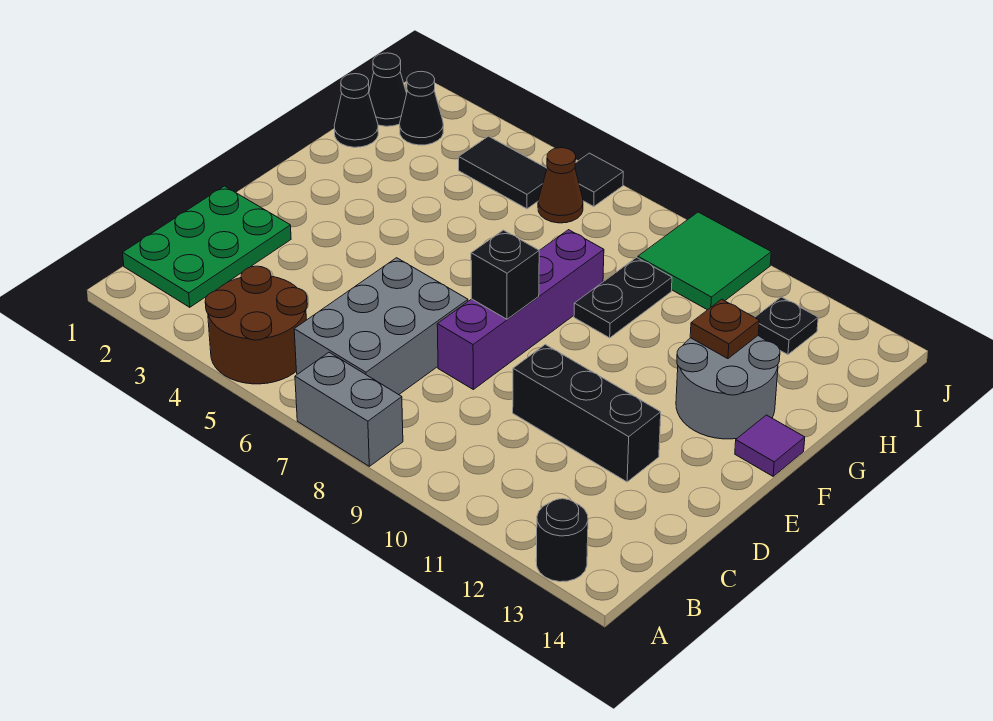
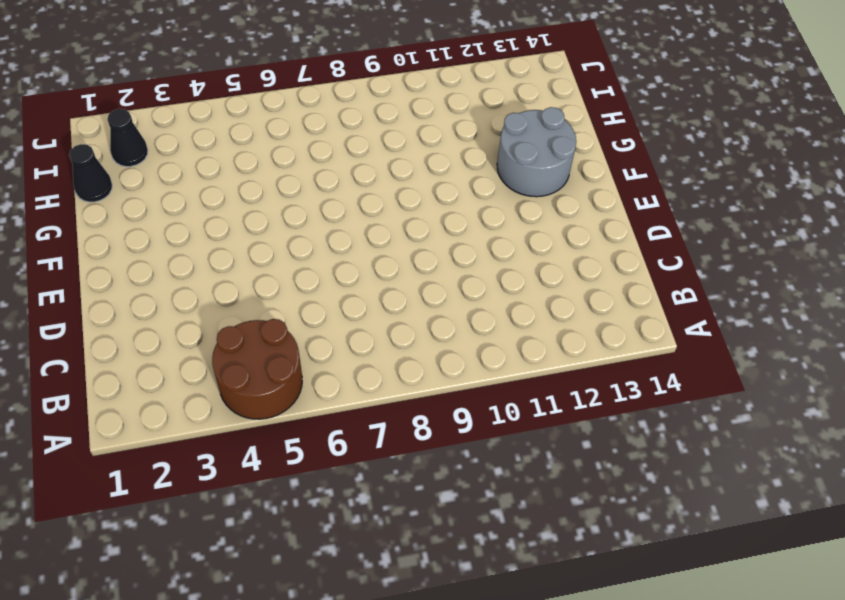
none -> grey 1x2 brick [295,352,403,466]
none -> black 1x1 round brick [536,499,588,582]
none -> green 2x3 plate [123,186,291,307]

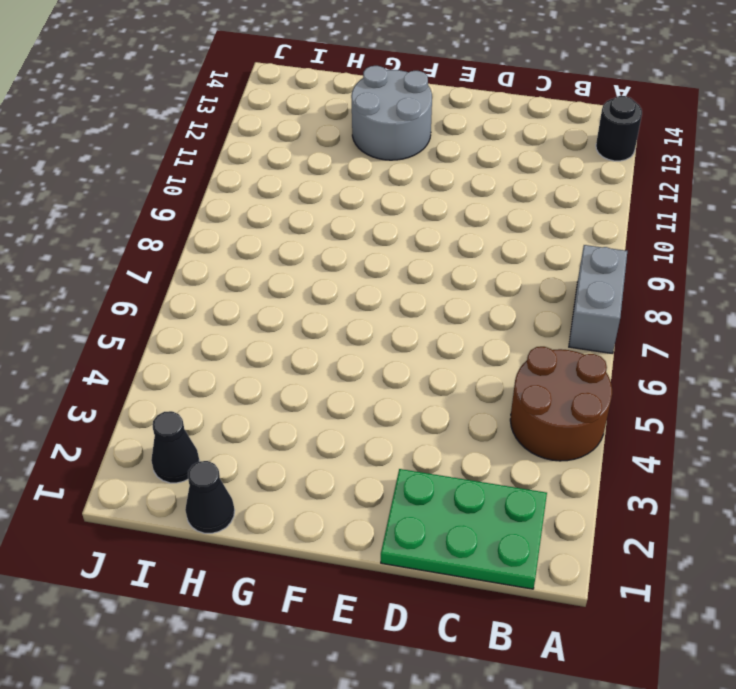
none -> grey 2x3 brick [294,258,468,395]
none -> purple 1x4 brick [437,230,604,389]
none -> black 1x3 brick [513,345,661,482]

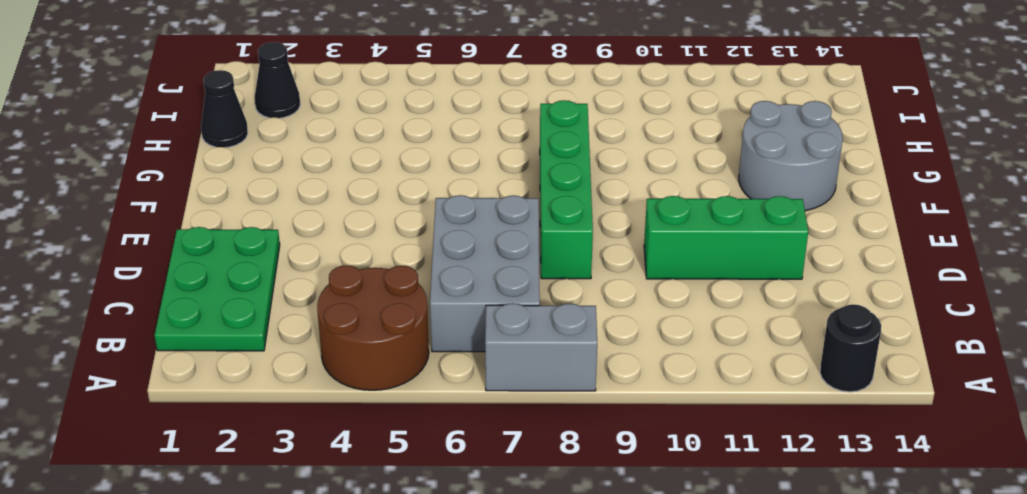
green 1x4 brick [540,100,593,279] -> purple 1x4 brick [437,230,604,389]
green 1x3 brick [644,196,808,279] -> black 1x3 brick [513,345,661,482]
none -> purple 1x1 tile [735,415,805,476]
none -> black 1x2 plate [574,258,672,338]
none -> black 1x1 cone [369,53,407,126]

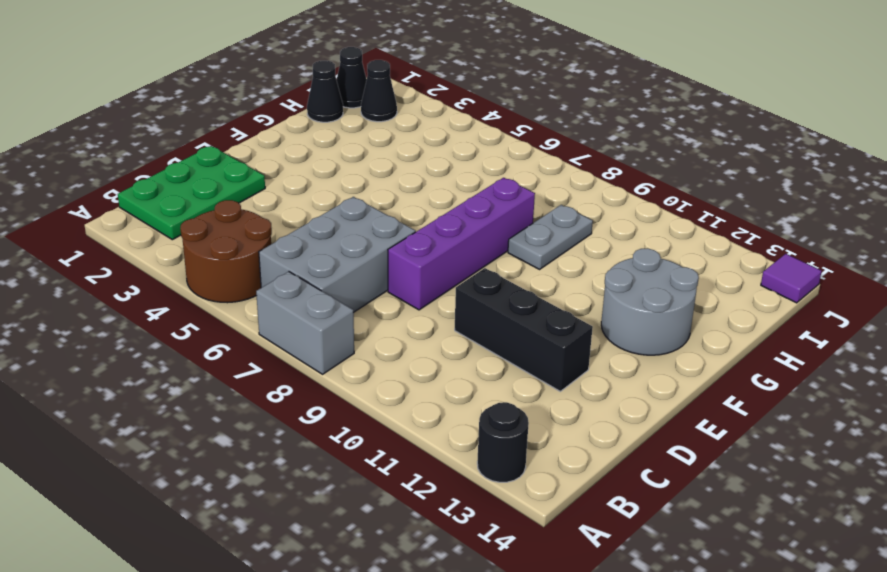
grey 1x2 plate [508,205,593,269] -> black 1x2 plate [574,258,672,338]
purple 1x1 tile [761,254,822,303] -> purple 1x1 tile moved to [735,415,805,476]
none -> black 1x2 tile [459,136,547,209]
none -> brown 1x1 cone [538,148,583,223]
none -> green 2x2 tile [638,212,771,310]

